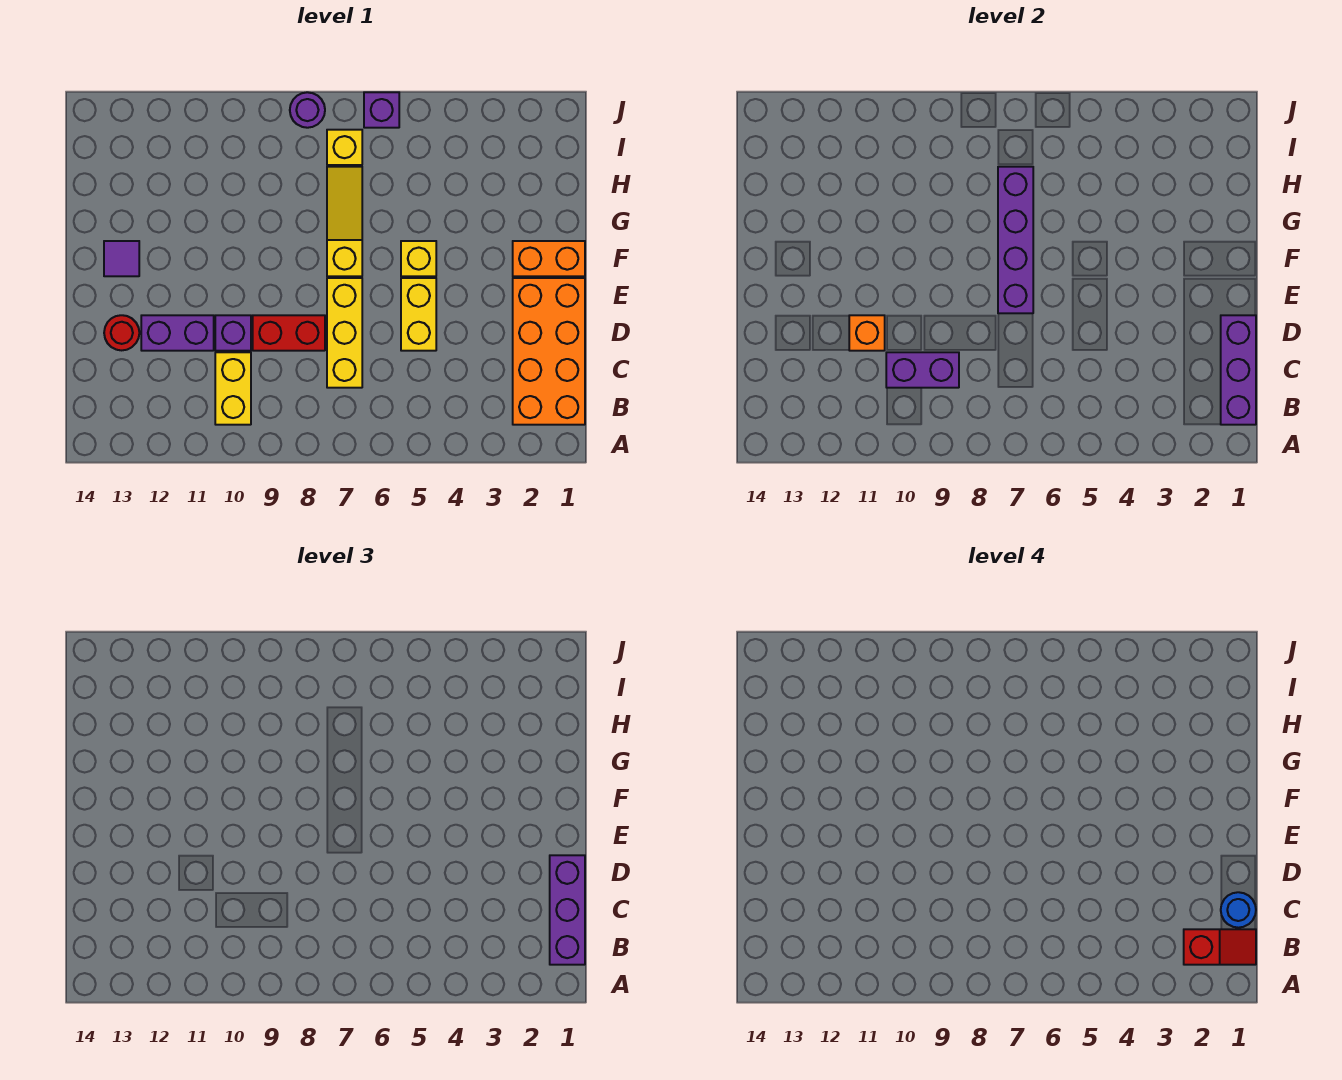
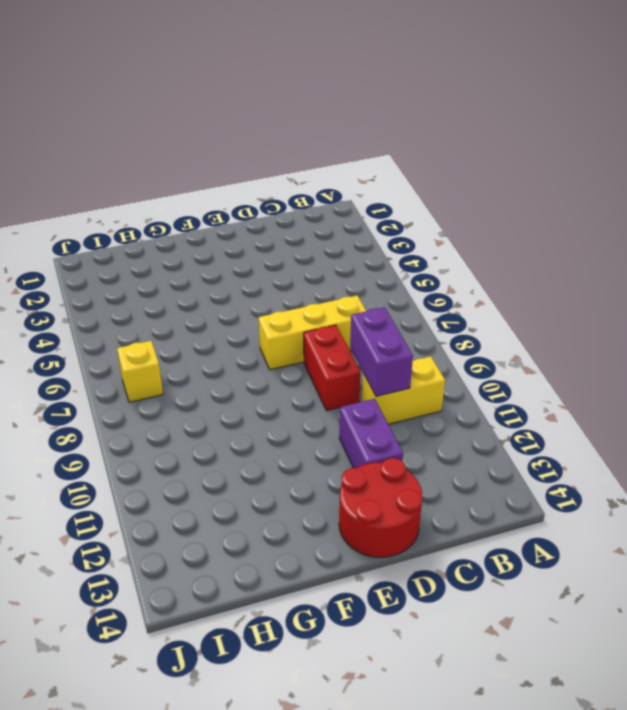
red 2x2 round brick [339,458,422,557] -> red 1x1 round brick [104,315,139,350]
none -> orange 2x4 brick [513,278,585,425]
none -> yellow 1x2 brick [401,278,436,351]
none -> purple 1x1 brick [215,315,251,351]

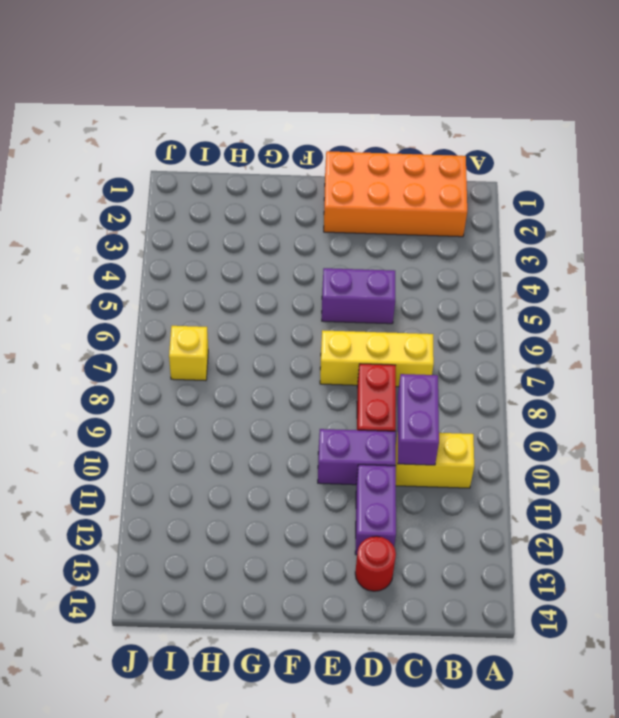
purple 1x2 brick [322,268,395,324] -> yellow 1x2 brick [401,278,436,351]
purple 1x2 brick [318,429,396,485] -> purple 1x1 brick [215,315,251,351]
none -> orange 1x2 brick [513,241,585,276]
none -> yellow 1x1 brick [401,241,436,276]
none -> yellow 1x3 slope [327,167,362,276]

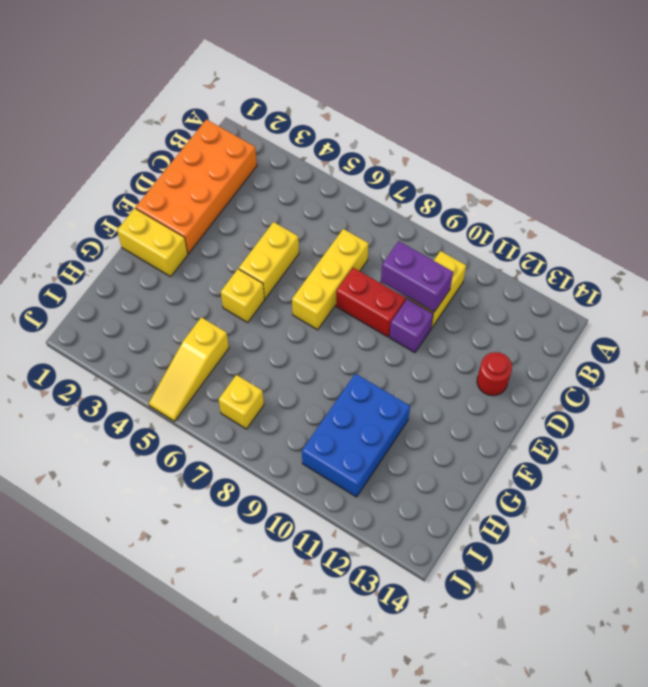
yellow 1x2 brick [117,208,188,277] -> orange 1x2 brick [513,241,585,276]
blue 2x3 brick [302,373,410,497] -> none
yellow 1x3 slope [149,317,229,421] -> yellow 1x3 slope moved to [327,167,362,276]
none -> purple 1x2 brick [141,315,214,351]
none -> purple 1x1 tile [104,241,139,276]
none -> purple 1x1 brick [364,92,399,128]

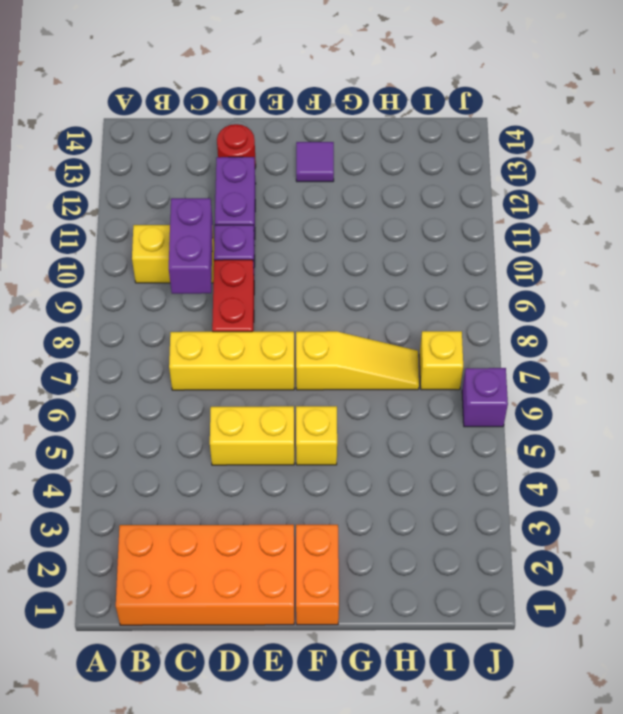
none -> purple 1x1 round brick [290,92,325,128]
none -> purple 1x3 brick [1221,315,1256,425]
none -> orange 1x1 brick [849,315,885,351]

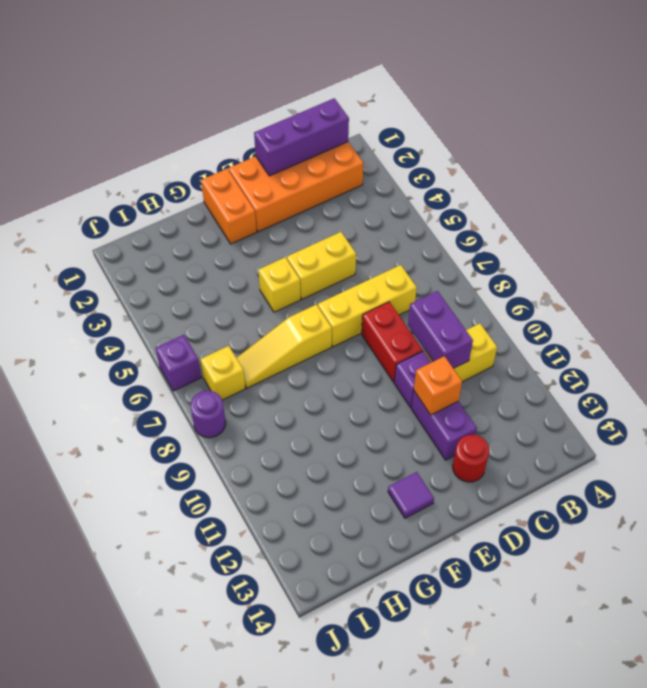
none -> purple 1x4 brick [998,167,1033,313]
none -> purple 1x3 brick [550,855,585,965]
none -> red 1x2 slope [1184,929,1256,965]

